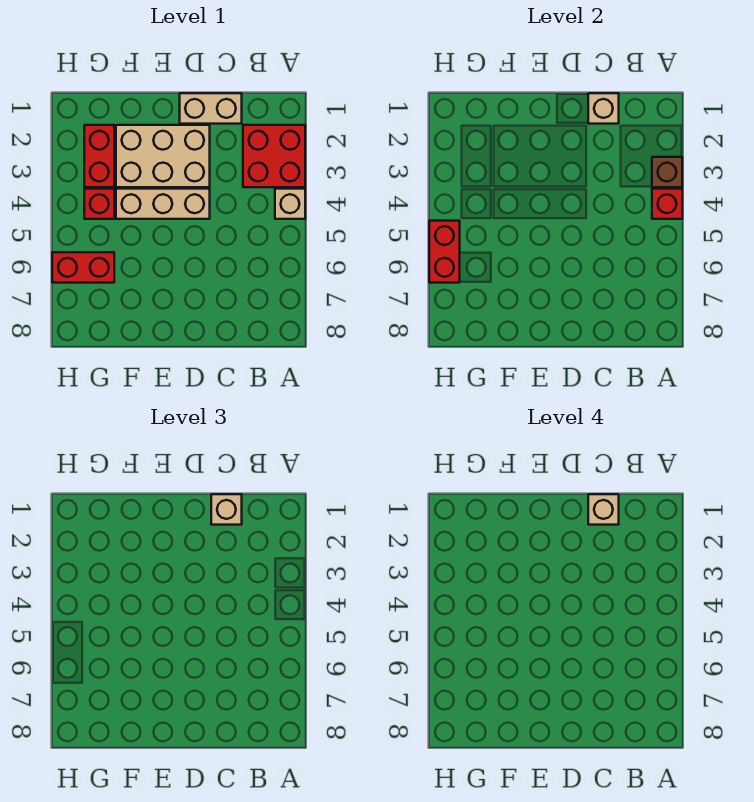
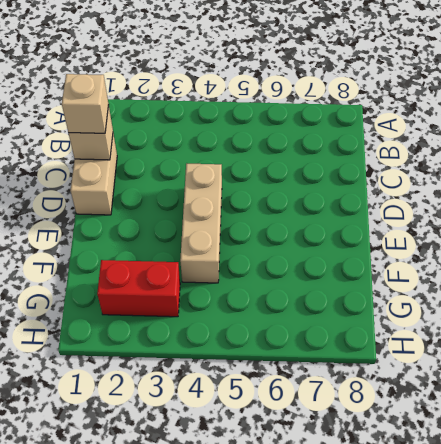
none -> red 2x2 brick [243,125,305,187]
none -> tan 1x1 brick [275,189,305,219]
none -> tan 2x3 brick [116,125,210,187]

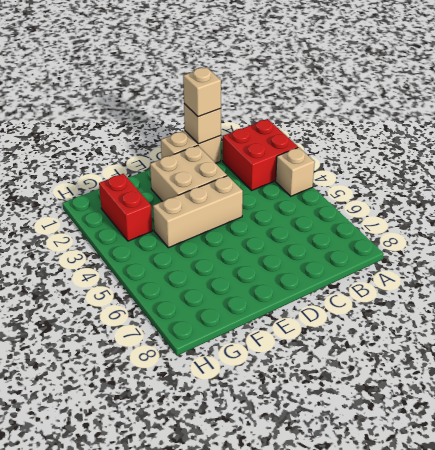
tan 2x2 brick [150,145,227,202] -> tan 2x3 brick [116,125,210,187]
none -> red 1x1 brick [84,189,114,219]
none -> red 1x2 brick [52,252,114,283]
none -> brown 1x1 brick [652,157,682,187]

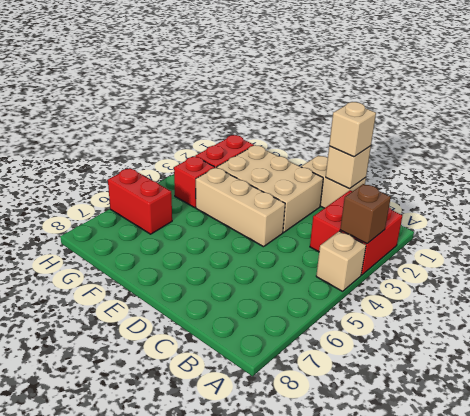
none -> red 1x1 brick [652,189,682,219]
none -> red 1x2 brick [429,221,460,283]
none -> tan 1x1 brick [588,494,619,525]

